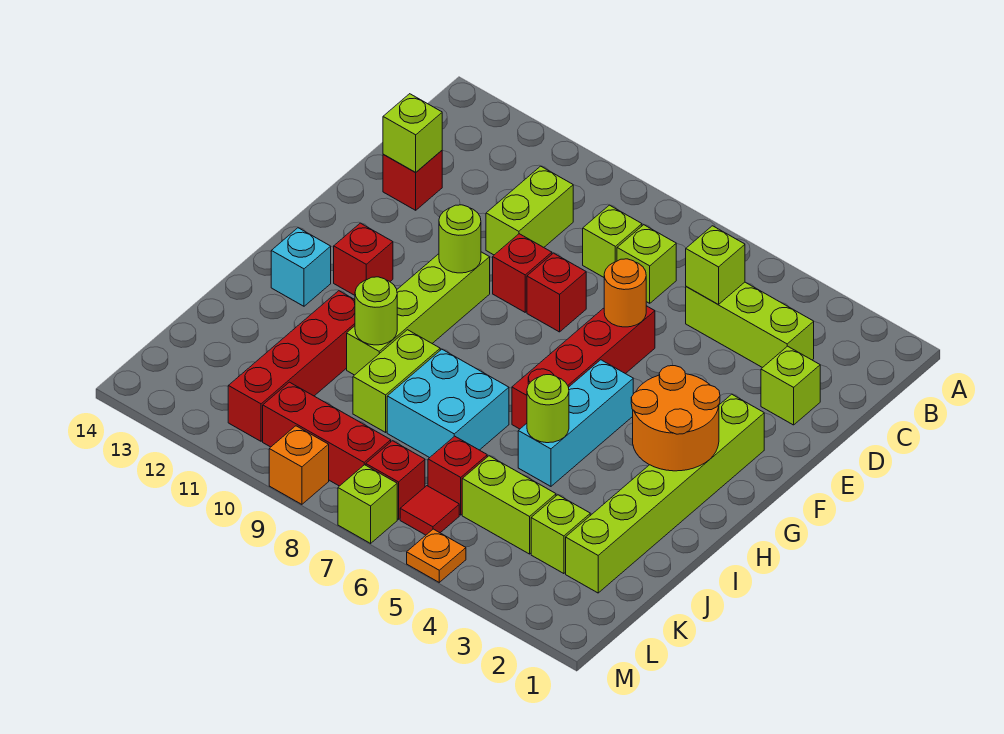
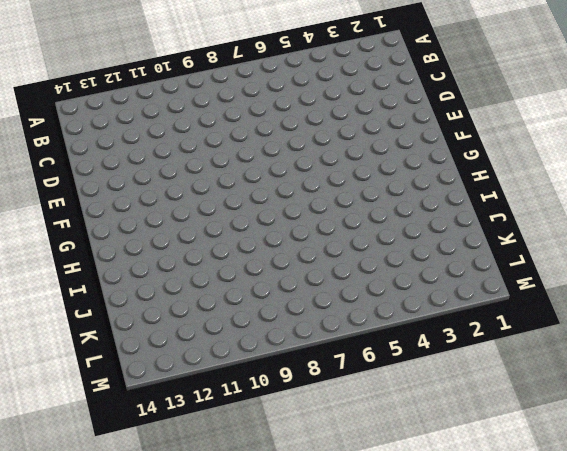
none -> lime 1x3 brick [686,282,814,368]
none -> lime 1x1 brick [617,225,676,303]
none -> lime 1x1 brick [583,205,642,277]
none -> lime 1x2 brick [486,166,573,255]

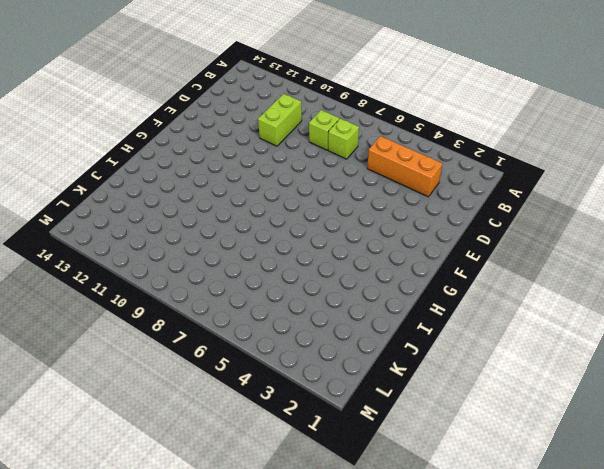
orange 1x3 brick [367,136,443,197] -> lime 1x3 brick [686,282,814,368]
none -> lime 1x1 brick [761,346,820,425]
none -> red 1x1 brick [383,151,442,210]
none -> red 1x4 brick [512,306,655,429]
none -> red 1x1 brick [527,253,586,332]

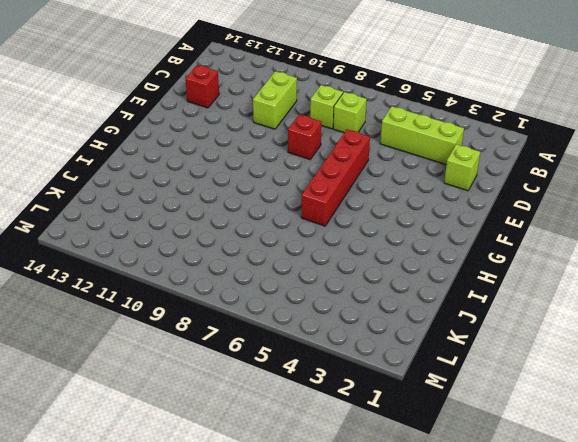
none -> red 1x1 brick [493,234,552,312]
none -> lime 1x6 brick [566,394,764,593]
none -> lime 1x4 brick [347,252,490,375]
none -> cyan 1x3 brick [518,360,633,486]

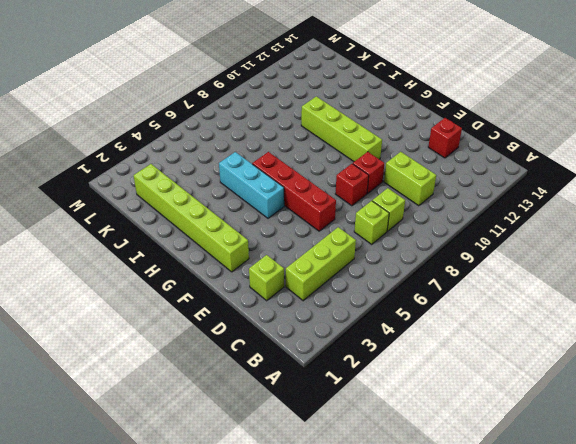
none -> red 1x1 brick [334,223,393,295]
none -> cyan 1x1 brick [271,228,331,306]
none -> cyan 2x2 brick [387,349,509,458]
none -> lime 1x2 brick [353,330,440,432]

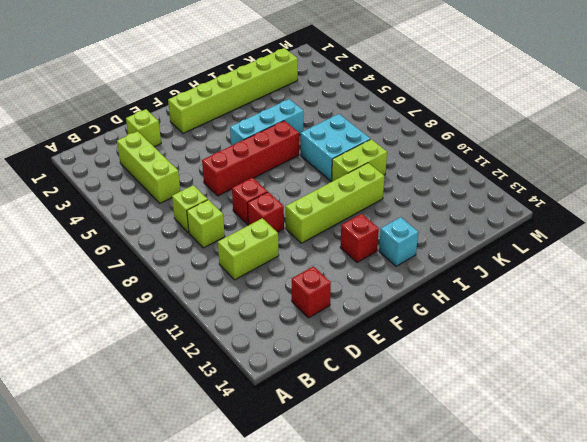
none -> red 1x4 brick [228,291,355,441]
none -> lime 1x1 brick [531,495,590,574]
none -> lime 1x2 brick [462,456,556,554]
none -> red 1x1 brick [428,436,487,515]

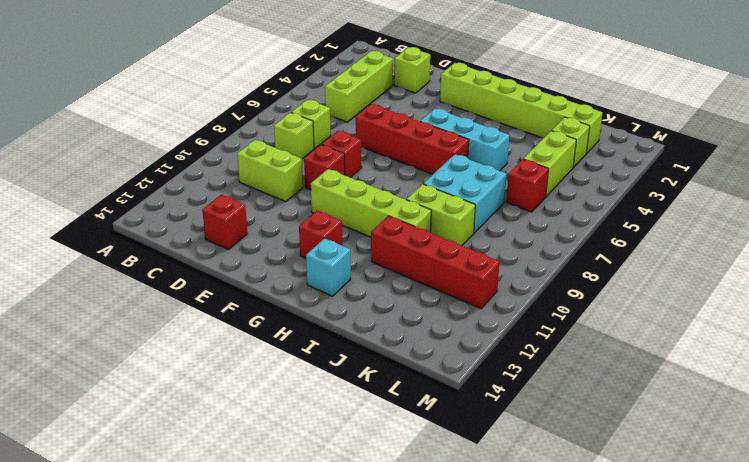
none -> red 1x1 tile [400,486,459,535]
none -> red 1x1 brick [366,441,425,519]
none -> red 1x3 brick [263,382,391,486]
none -> orange 1x1 plate [407,529,466,582]

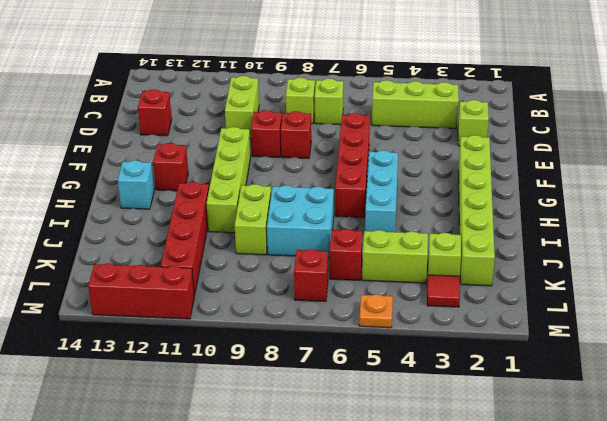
red 1x1 tile [427,275,460,307] -> red 1x1 tile moved to [400,486,459,535]
red 1x3 brick [88,263,194,319] -> red 1x3 brick moved to [263,382,391,486]
none -> lime 1x1 brick [338,465,397,543]
none -> orange 1x1 brick [269,426,329,504]
none -> lime 1x1 brick [686,226,745,304]
none -> lime 1x1 brick [383,94,442,172]

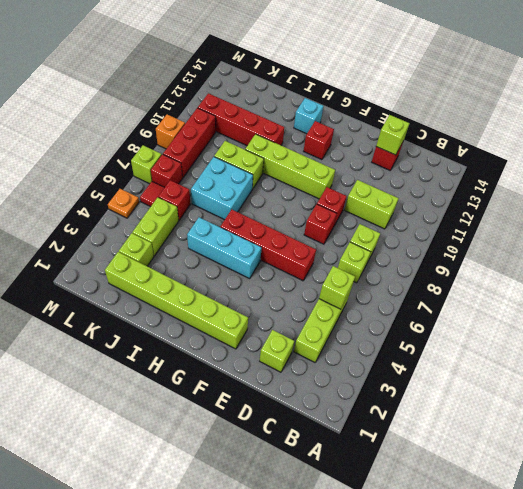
none -> orange 1x1 round brick [604,259,646,327]
none -> lime 1x1 round brick [439,205,481,273]
none -> orange 2x2 round brick [631,365,720,471]
none -> lime 1x1 round brick [527,375,569,443]

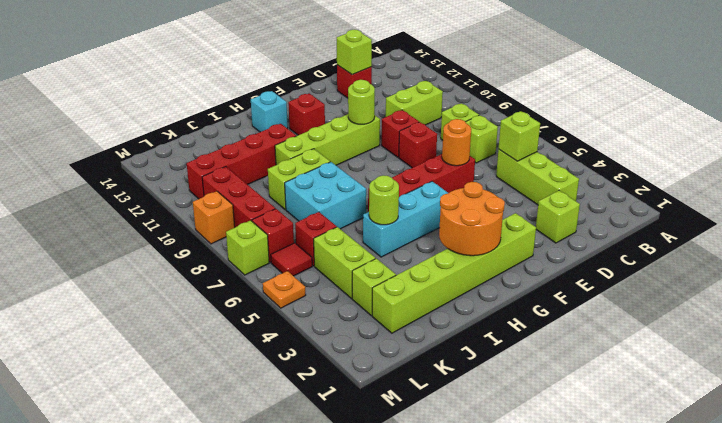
none -> lime 1x1 round brick [355,277,397,345]

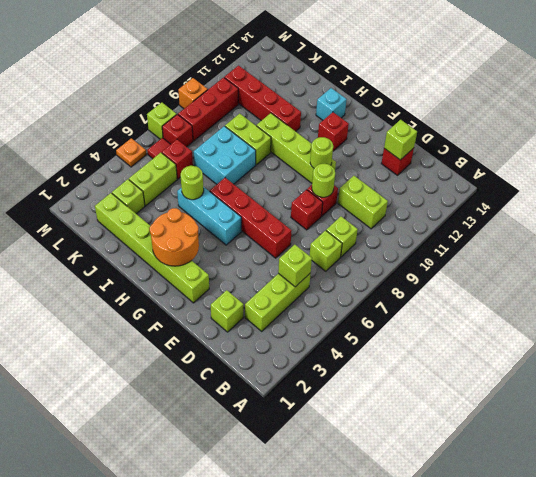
lime 1x1 round brick [312,164,335,197] -> lime 1x1 round brick moved to [355,277,397,345]
none -> orange 1x1 round brick [604,259,646,327]

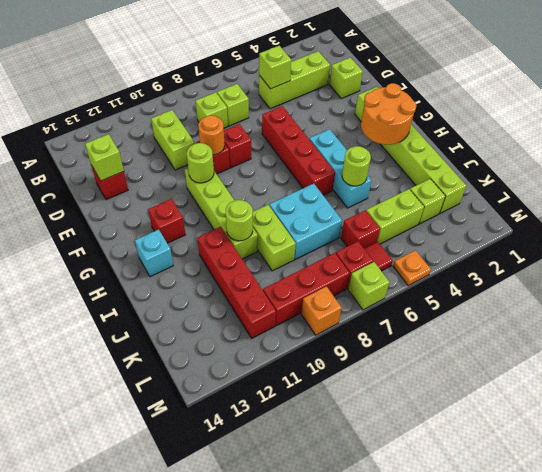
orange 1x1 round brick [198,115,225,155] -> orange 1x1 round brick moved to [604,259,646,327]

